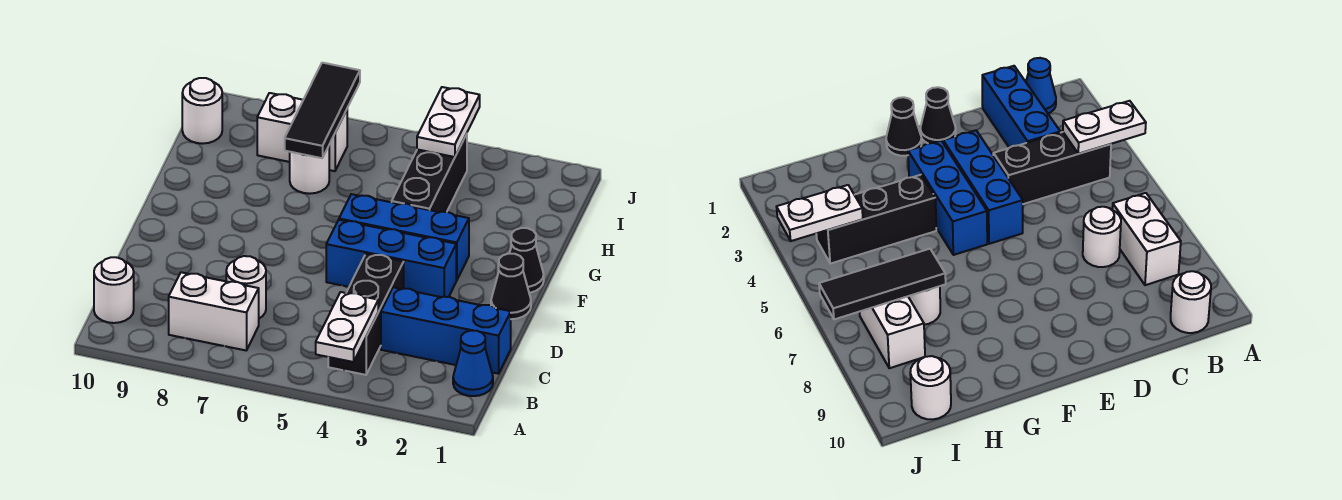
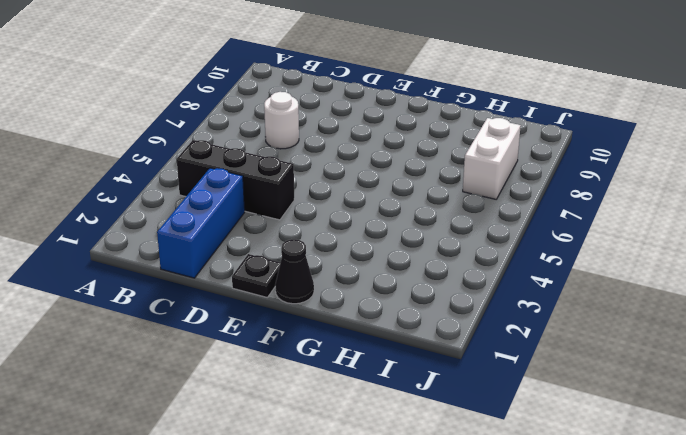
black 1x1 plate [232,254,281,298] -> black 1x1 cone [491,254,531,319]
none -> blue 1x1 cone [453,331,493,396]
none -> white 1x2 brick [169,272,259,350]
none -> white 1x1 round brick [94,257,134,323]

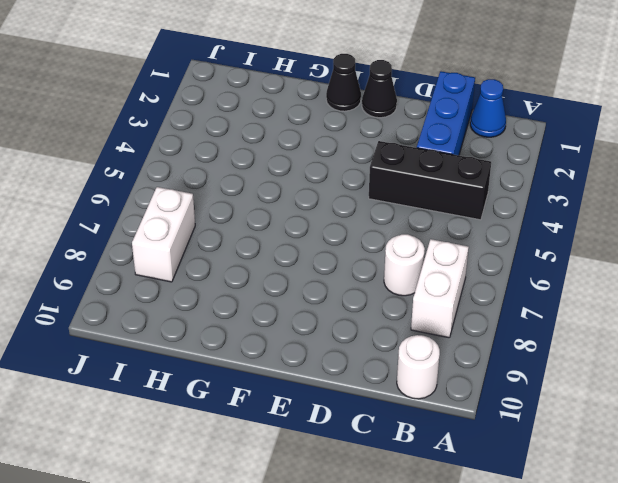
none -> blue 1x3 brick [326,220,456,297]
none -> blue 1x3 brick [339,194,469,281]
none -> black 1x3 brick [392,134,467,212]

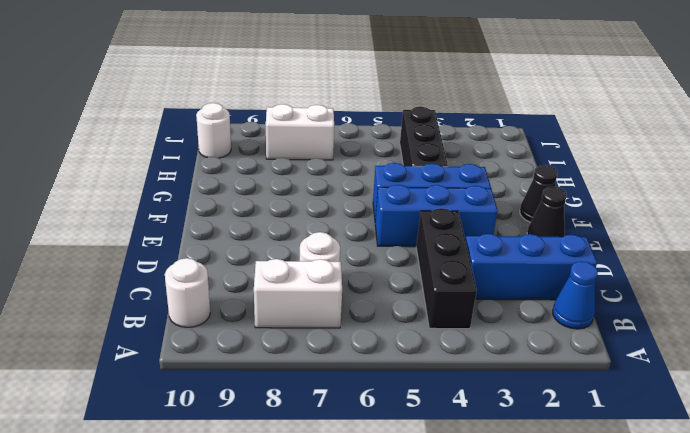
none -> white 1x1 round brick [290,146,329,194]
none -> white 1x2 plate [316,292,378,362]
none -> black 1x3 tile [285,63,360,158]

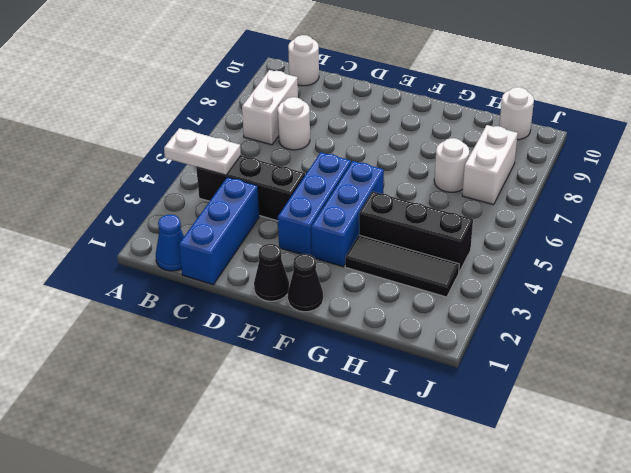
black 1x3 tile [345,235,459,297] -> black 1x3 tile moved to [285,63,360,158]
none -> white 1x2 plate [417,87,480,157]

